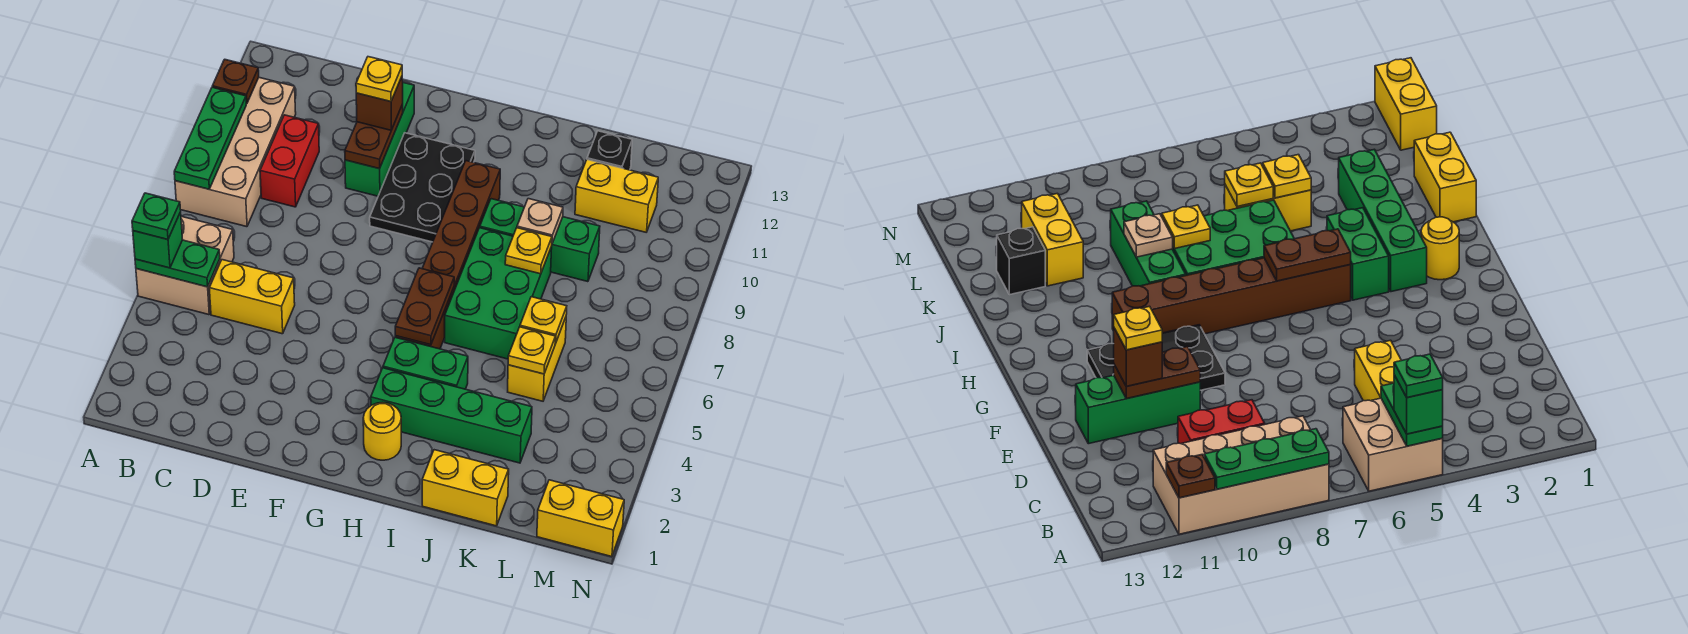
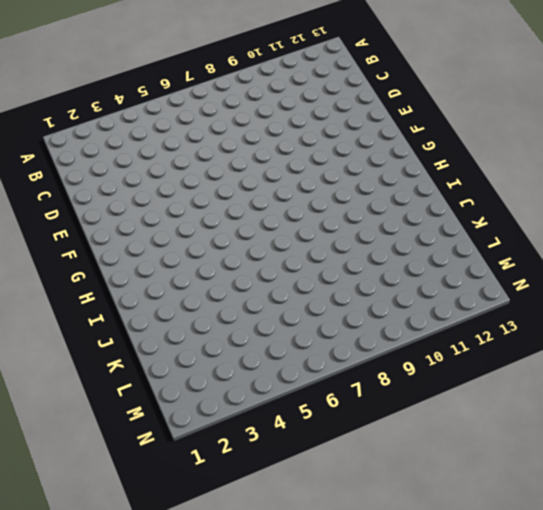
none -> tan 2x2 brick [136,216,234,315]
none -> tan 2x4 brick [175,78,296,227]
none -> yellow 1x2 brick [209,260,295,334]
none -> red 1x2 brick [260,115,319,207]

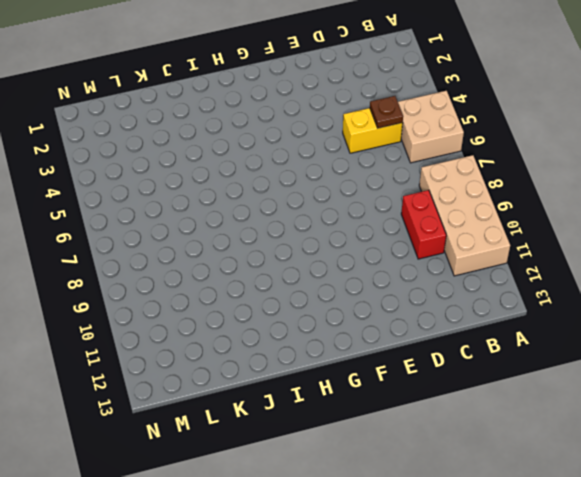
brown 1x1 plate [370,96,403,128] -> brown 1x1 plate moved to [212,59,259,104]
none -> green 1x3 brick [345,83,414,196]
none -> black 2x3 plate [370,133,475,242]
none -> yellow 1x1 round brick [363,402,401,460]
none -> green 1x4 brick [371,368,532,463]

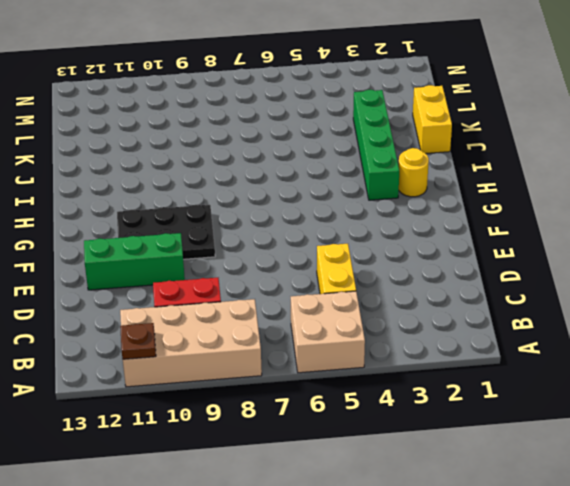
none -> green 1x2 brick [383,337,468,389]
none -> brown 1x6 brick [395,161,500,349]
none -> green 2x3 brick [445,228,552,359]
none -> green 1x3 brick [480,199,600,282]

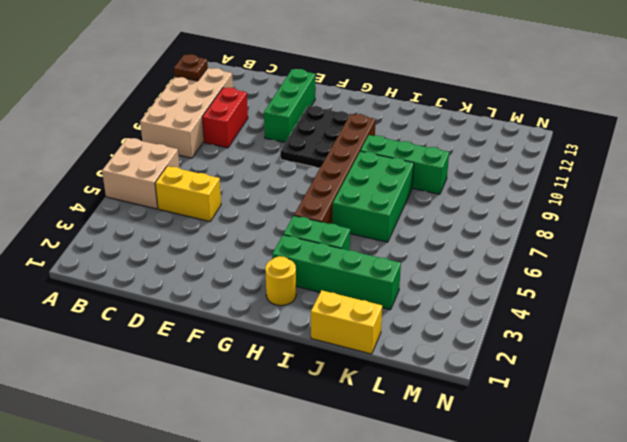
none -> yellow 1x2 brick [508,317,566,401]
none -> yellow 1x2 brick [575,160,658,232]
none -> black 1x1 brick [587,131,632,170]
none -> yellow 1x2 brick [537,480,624,557]

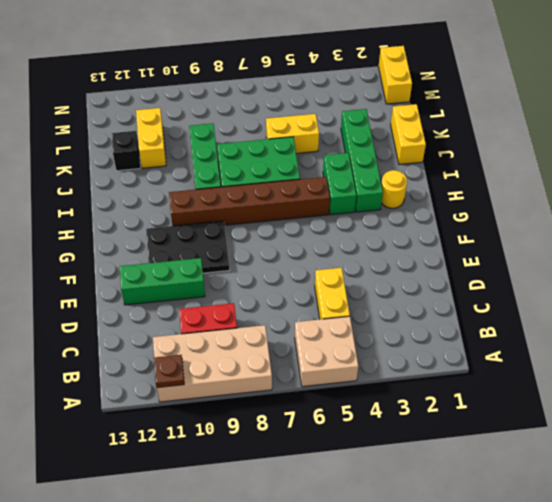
none -> green 1x2 plate [135,240,220,287]
none -> green 1x3 plate [174,87,246,189]
none -> brown 1x2 plate [345,104,403,169]
none -> brown 1x2 plate [395,268,454,345]

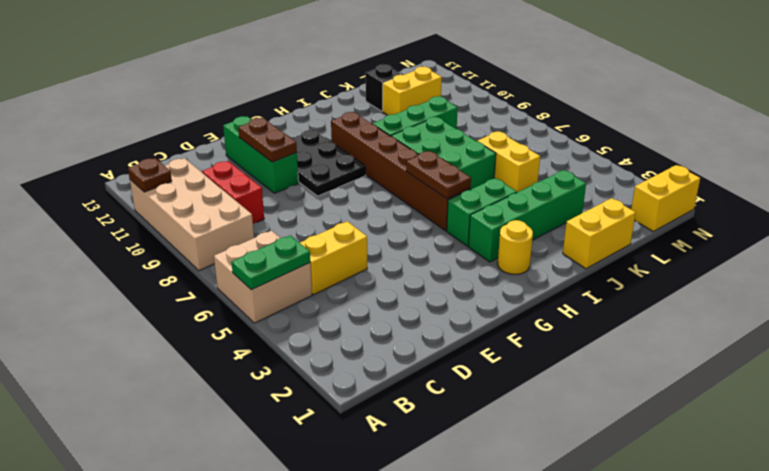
none -> green 1x3 plate [174,87,246,189]
none -> yellow 1x1 plate [505,228,552,274]
none -> tan 1x1 plate [517,199,563,243]
none -> yellow 1x1 plate [508,327,556,374]

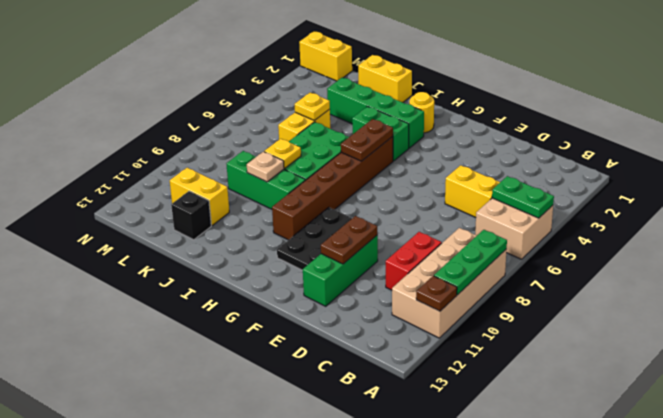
none -> yellow 1x1 plate [520,297,567,343]
none -> green 1x1 brick [133,212,183,268]
none -> brown 1x1 brick [356,77,403,130]
none -> green 1x1 plate [132,193,181,240]

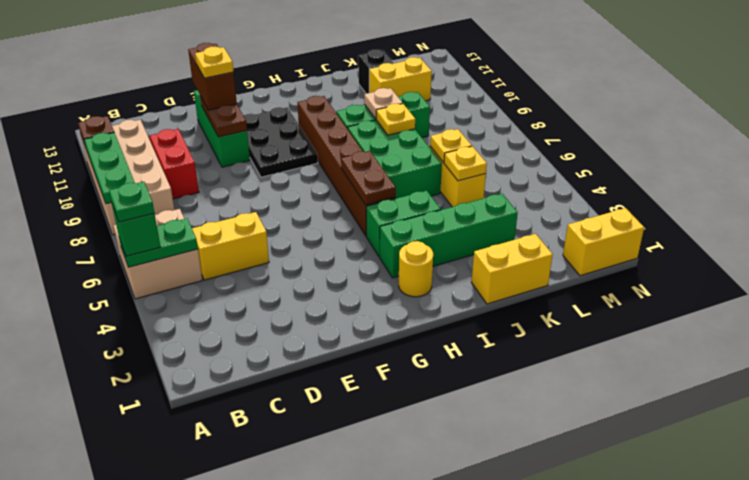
brown 1x2 brick [188,43,237,110] -> brown 1x1 brick [356,77,403,130]

